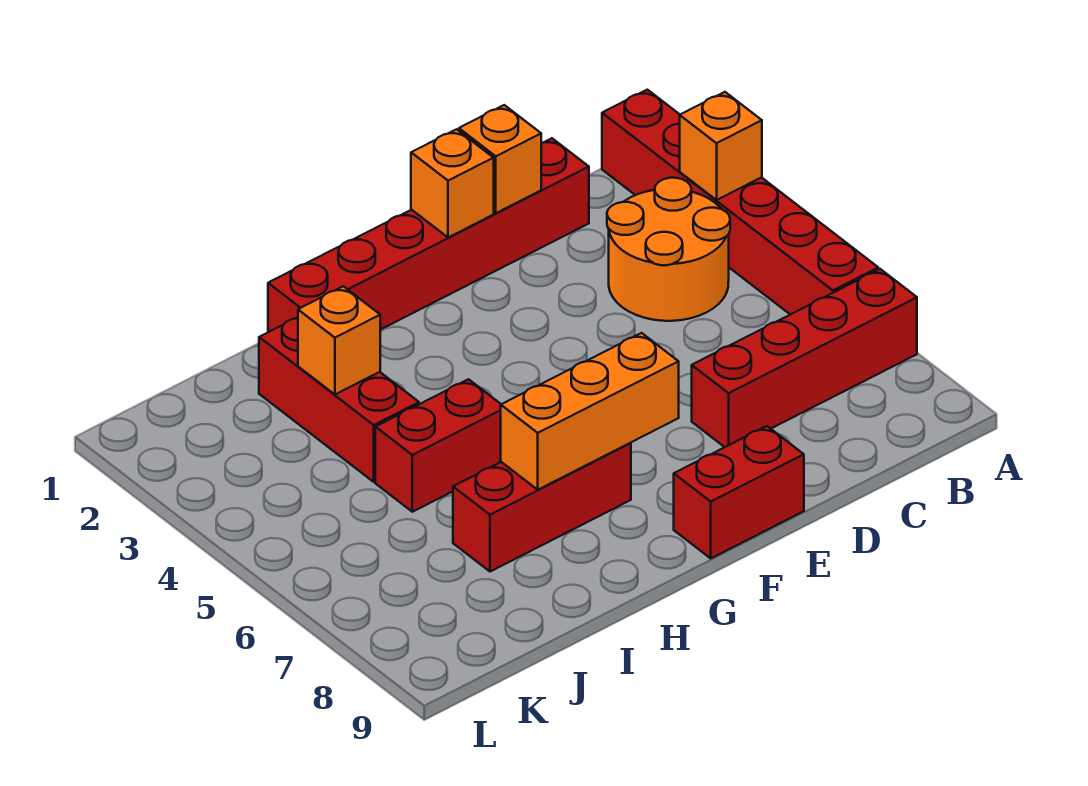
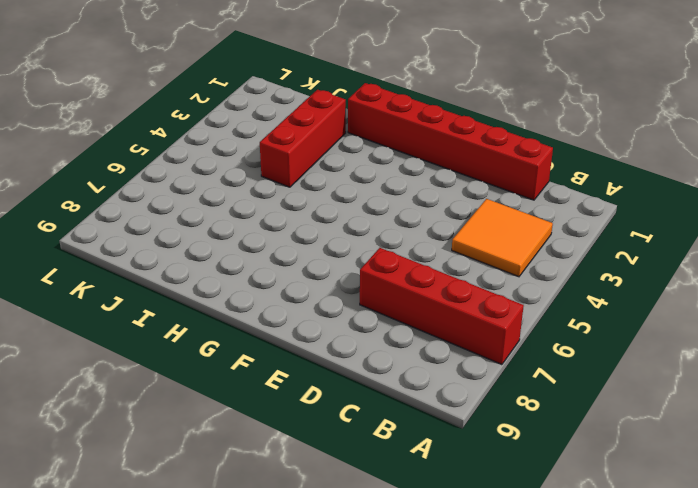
orange 2x2 tile [452,199,553,277] -> orange 2x2 round brick [607,178,730,321]
none -> red 1x6 brick [602,90,878,315]
none -> red 1x2 brick [674,426,804,558]
none -> red 1x3 brick [453,443,631,572]

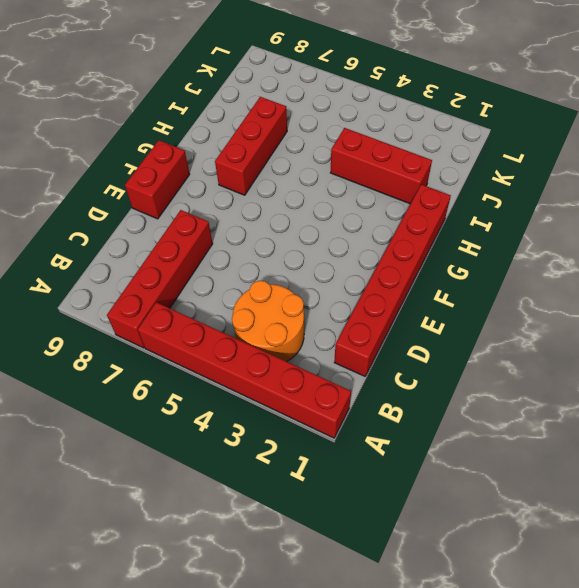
none -> red 1x2 brick [375,379,501,512]
none -> orange 1x1 brick [680,92,762,200]
none -> orange 1x1 brick [459,105,541,213]

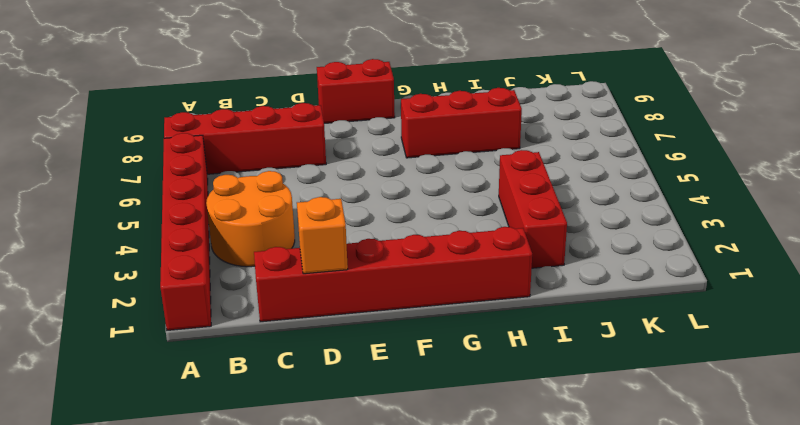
none -> red 1x2 brick [375,379,501,512]
none -> orange 1x1 brick [680,92,762,200]
none -> orange 1x1 brick [411,129,494,238]

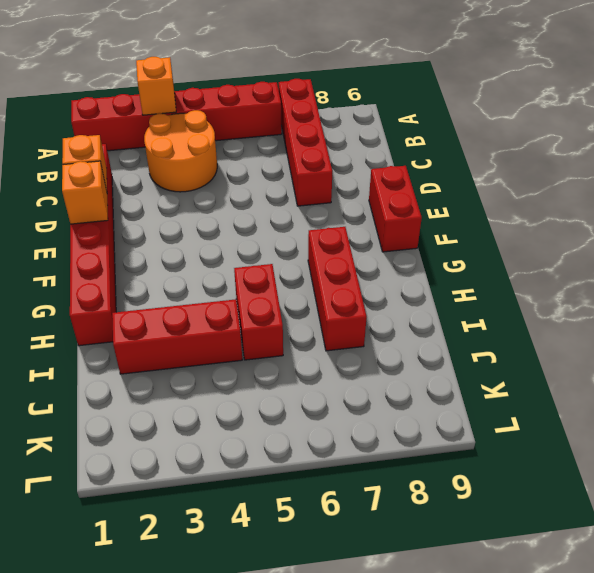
none -> orange 1x3 brick [501,333,679,490]
none -> orange 1x1 brick [298,286,380,394]

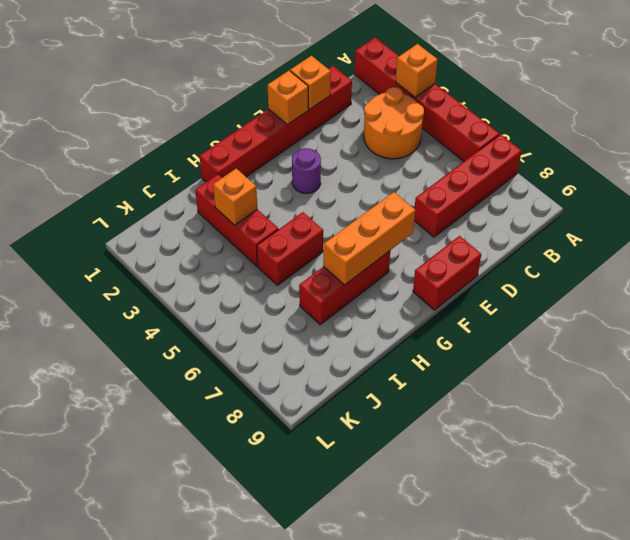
purple 1x1 round brick [292,148,321,193] -> none

